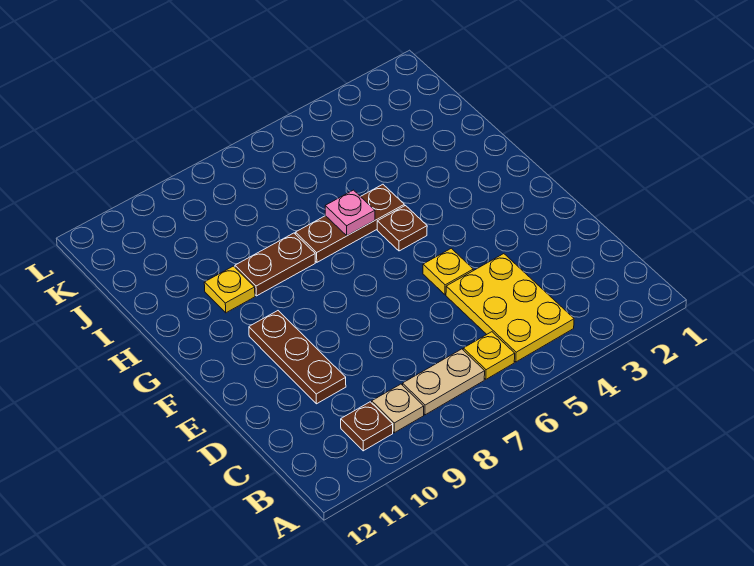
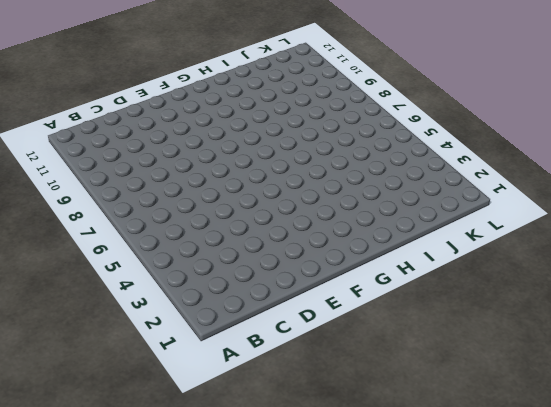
none -> yellow 2x3 plate [446,254,574,362]
none -> yellow 1x1 plate [463,332,515,379]
none -> tan 1x2 plate [403,349,485,415]

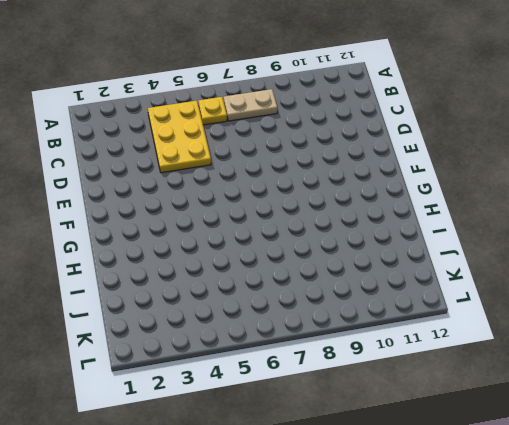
none -> tan 1x1 plate [372,384,424,433]
none -> brown 1x1 plate [341,402,393,451]
none -> brown 1x3 plate [249,311,346,404]

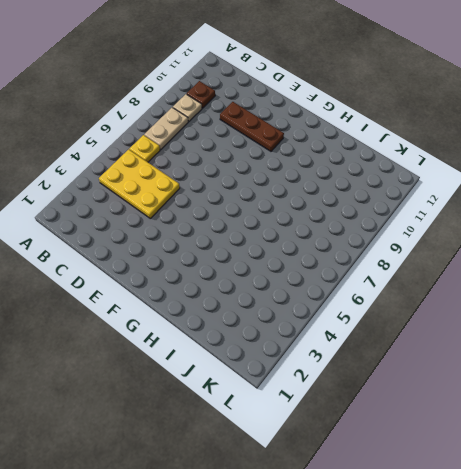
none -> yellow 1x1 plate [423,248,473,295]
none -> brown 1x1 plate [377,206,427,251]
none -> brown 1x3 plate [295,184,404,262]

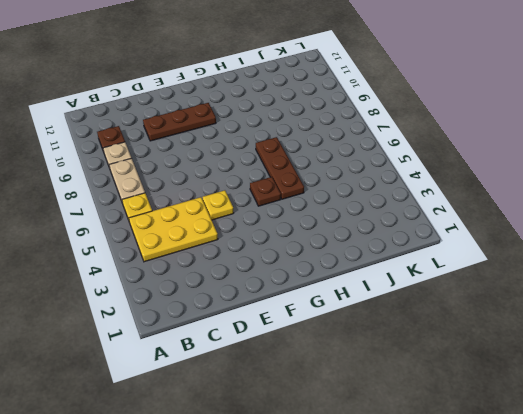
none -> brown 1x2 plate [235,233,315,296]
none -> yellow 1x1 plate [204,266,255,313]
none -> pink 1x1 plate [325,190,375,236]

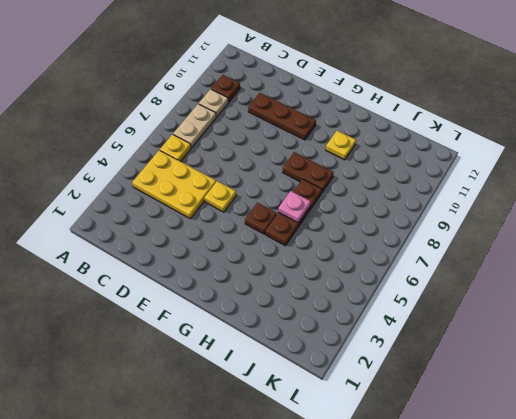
brown 1x2 plate [282,152,334,192] -> brown 1x2 plate turned to [235,233,315,296]

